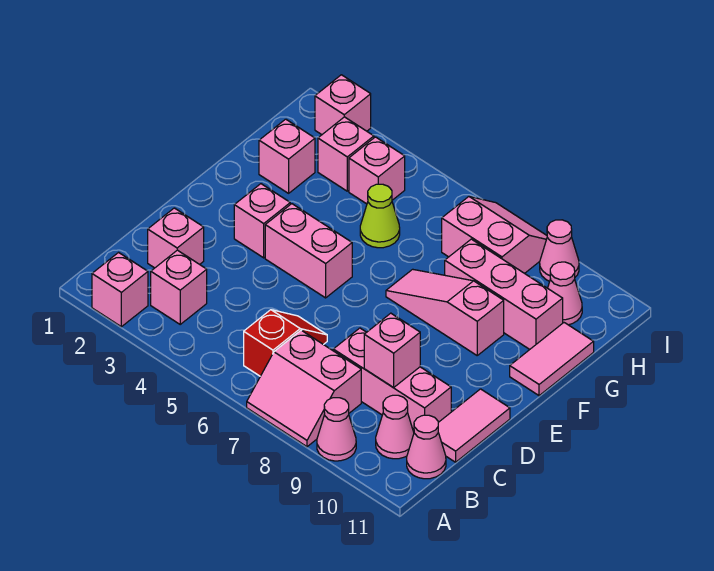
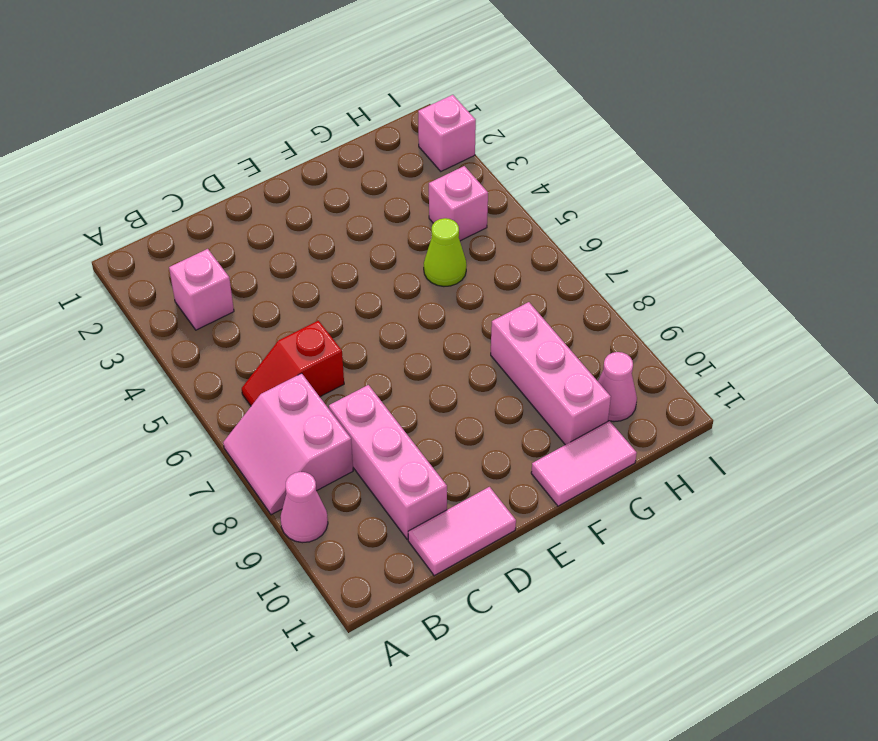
red 1x2 slope [242,321,344,406] -> red 1x2 slope turned to [244,310,327,376]
none -> pink 1x1 brick [92,253,148,327]
none -> pink 1x1 cone [376,395,414,459]
none -> pink 1x1 cone [407,415,446,479]

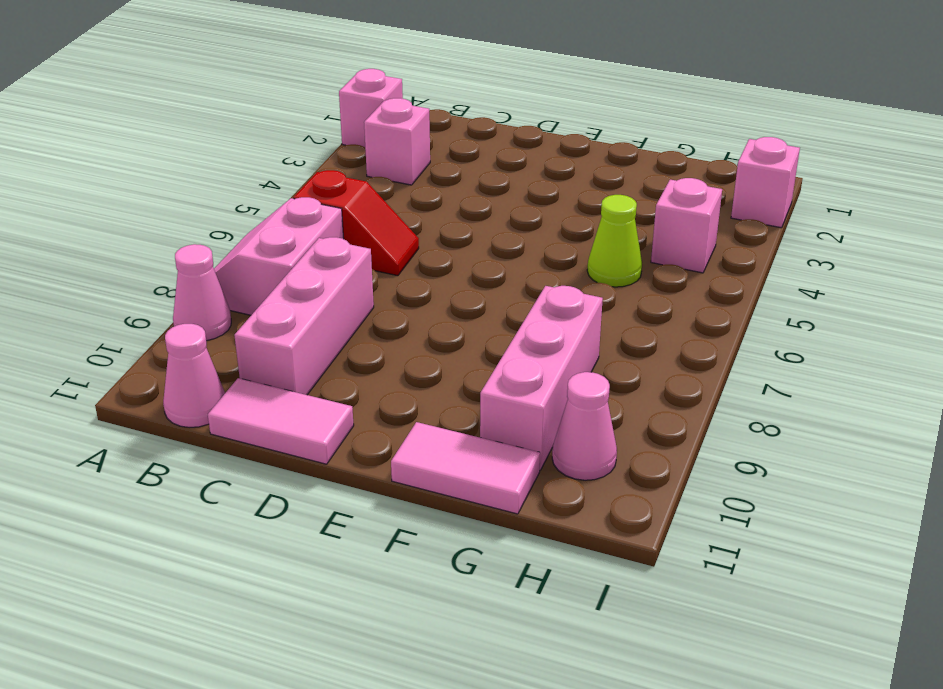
none -> pink 1x1 cone [376,395,414,459]
none -> pink 1x1 brick [148,208,204,268]
none -> pink 1x1 brick [234,184,290,258]

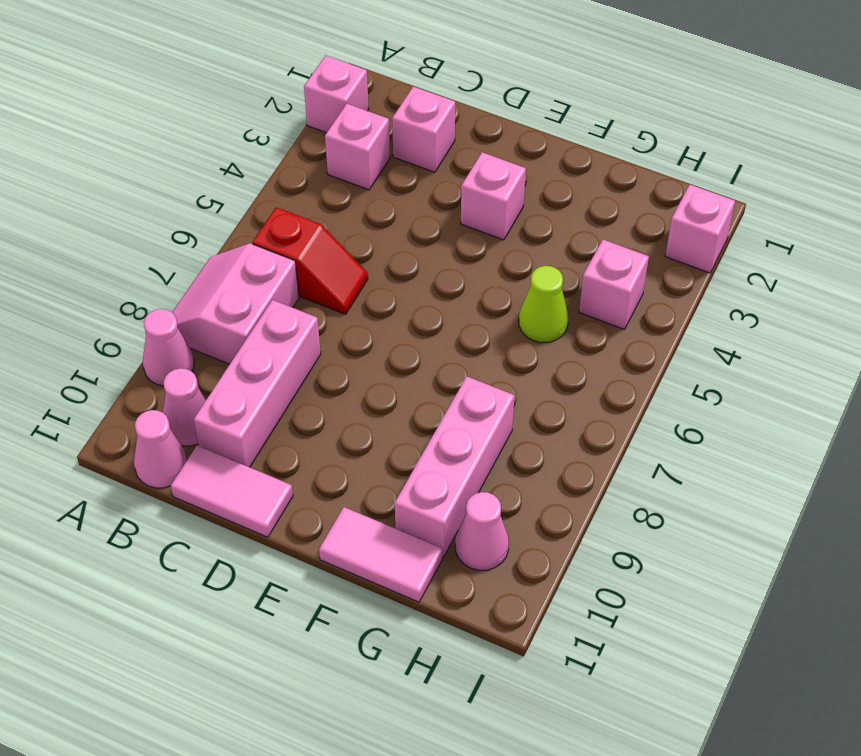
none -> pink 1x2 brick [265,204,352,298]
none -> pink 1x3 slope [386,269,504,355]
none -> pink 1x1 brick [259,119,315,193]

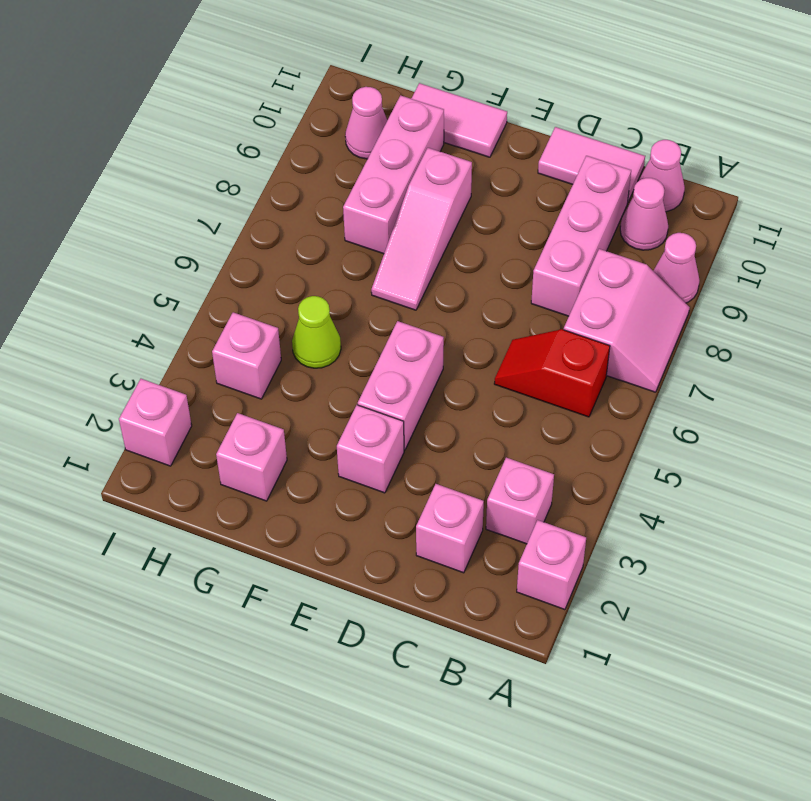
none -> pink 1x1 brick [318,117,374,191]
none -> pink 2x2 slope [442,197,547,273]
none -> pink 1x1 cone [540,220,579,281]

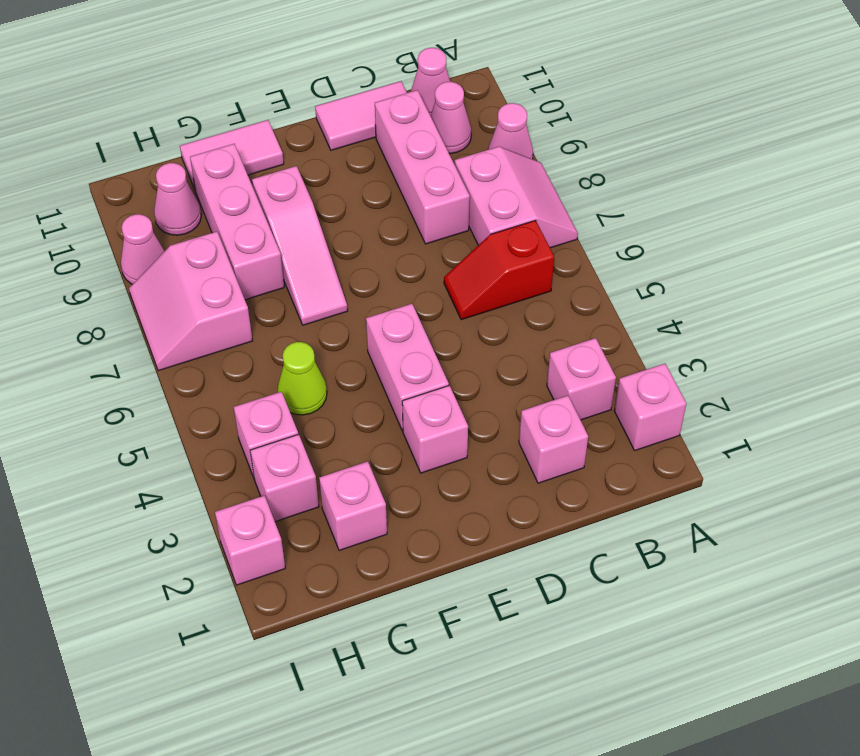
none -> pink 1x1 brick [364,313,420,388]

